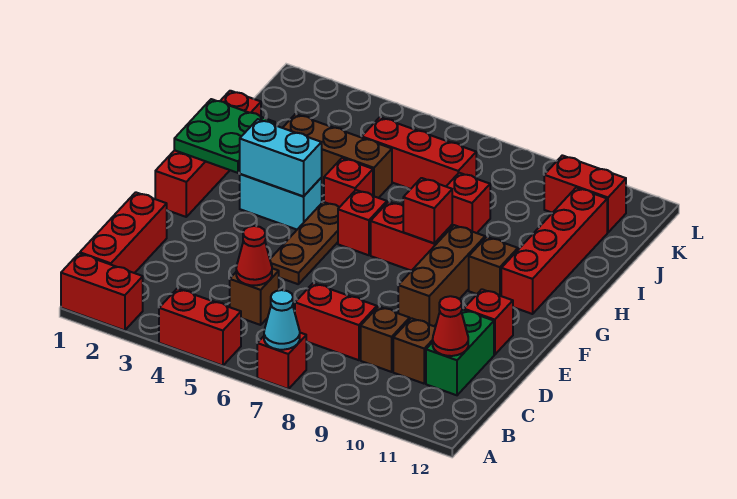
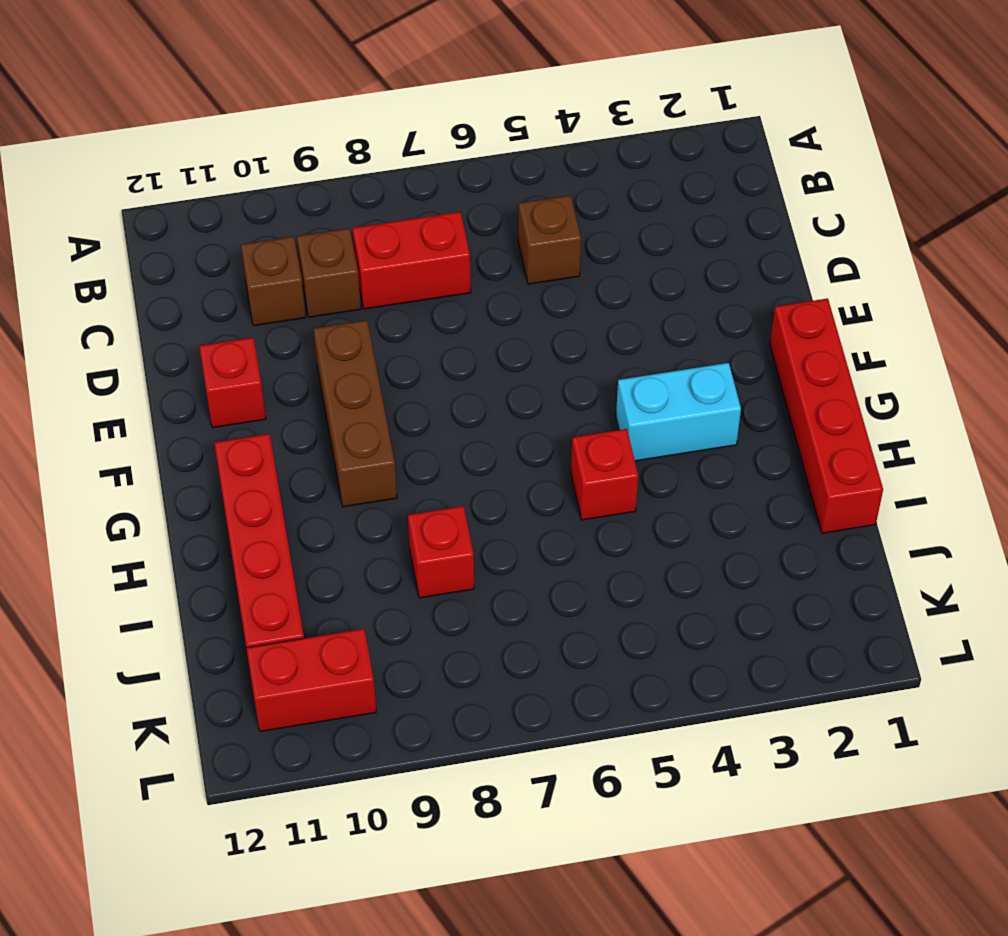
none -> red 1x2 brick [61,253,143,331]
none -> red 1x2 brick [159,289,241,366]
none -> red 1x1 brick [257,333,306,389]

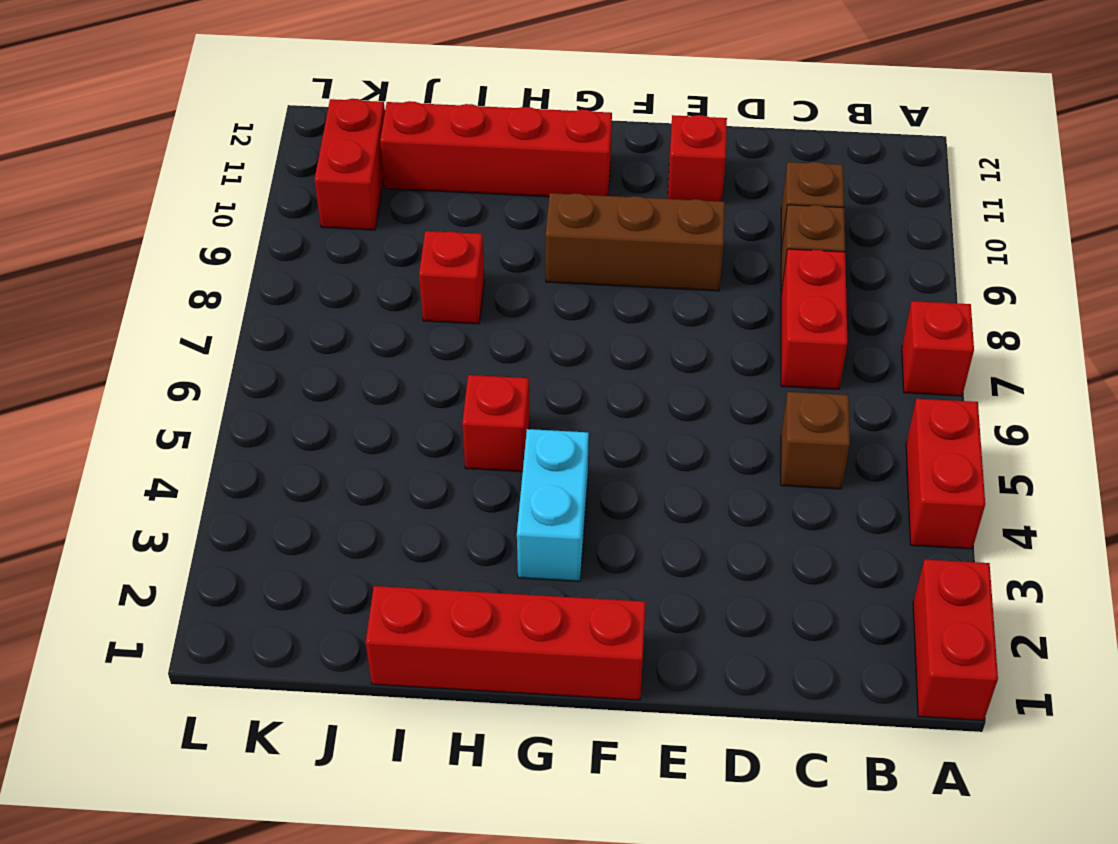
none -> red 1x3 brick [80,192,167,273]
none -> green 1x2 brick [426,310,494,395]
none -> brown 1x3 plate [270,202,339,284]

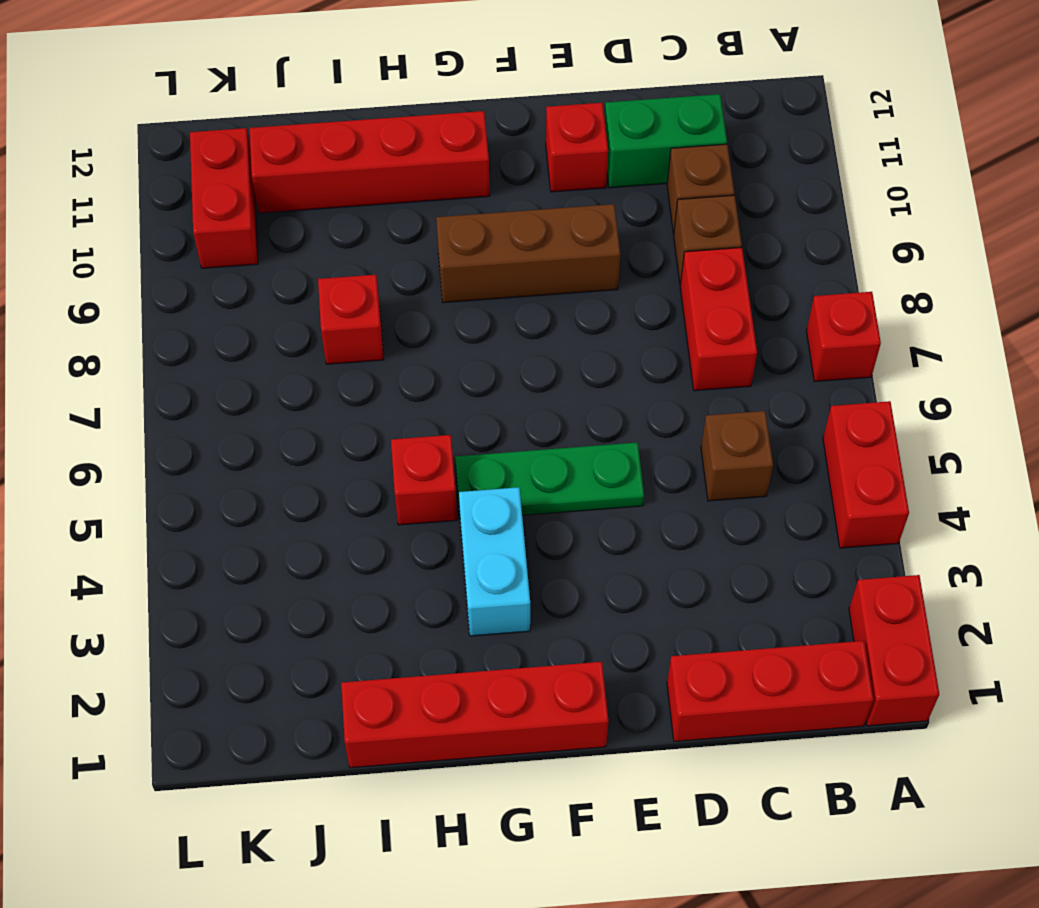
green 1x3 plate [455,442,644,515] -> brown 1x3 plate [270,202,339,284]
none -> red 1x1 brick [338,190,387,255]
none -> red 1x2 brick [371,202,452,271]
none -> brown 1x1 brick [469,237,518,296]

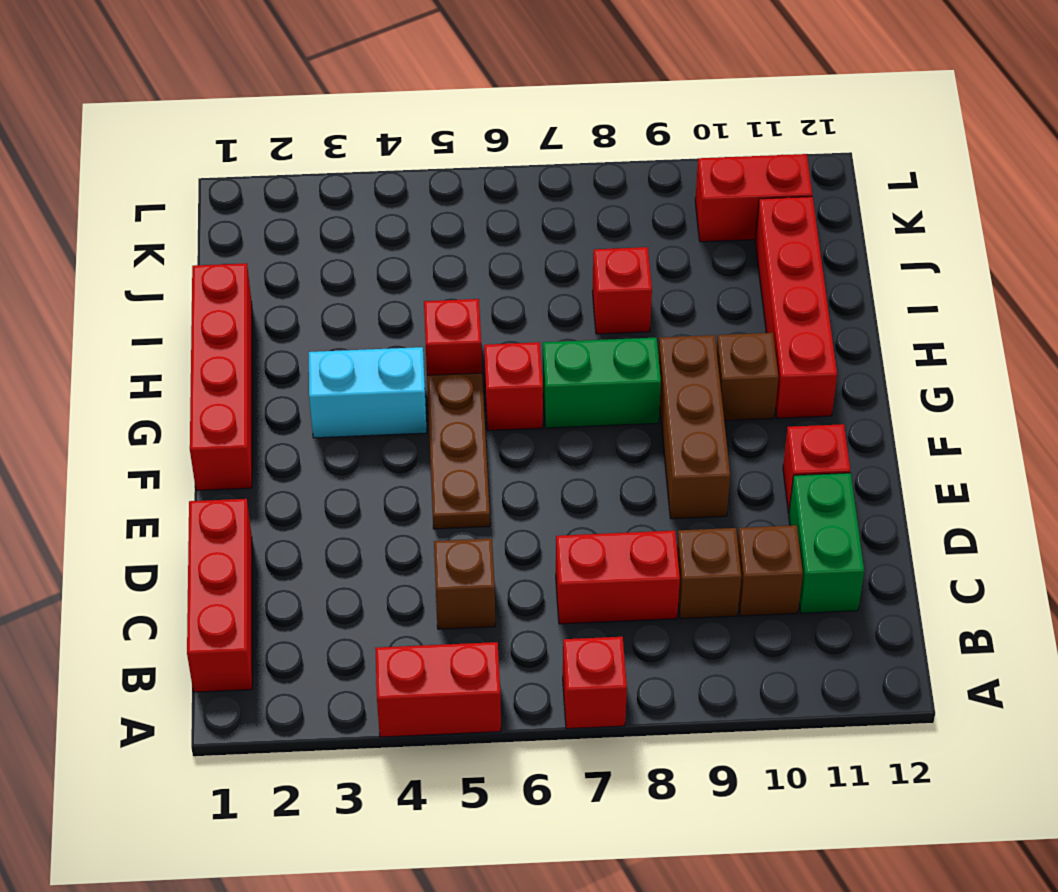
green 1x2 brick [543,338,661,428] -> red 1x2 brick [371,202,452,271]
none -> red 1x2 brick [61,253,143,331]
none -> brown 1x3 brick [283,114,392,198]
none -> red 1x3 brick [362,117,476,189]

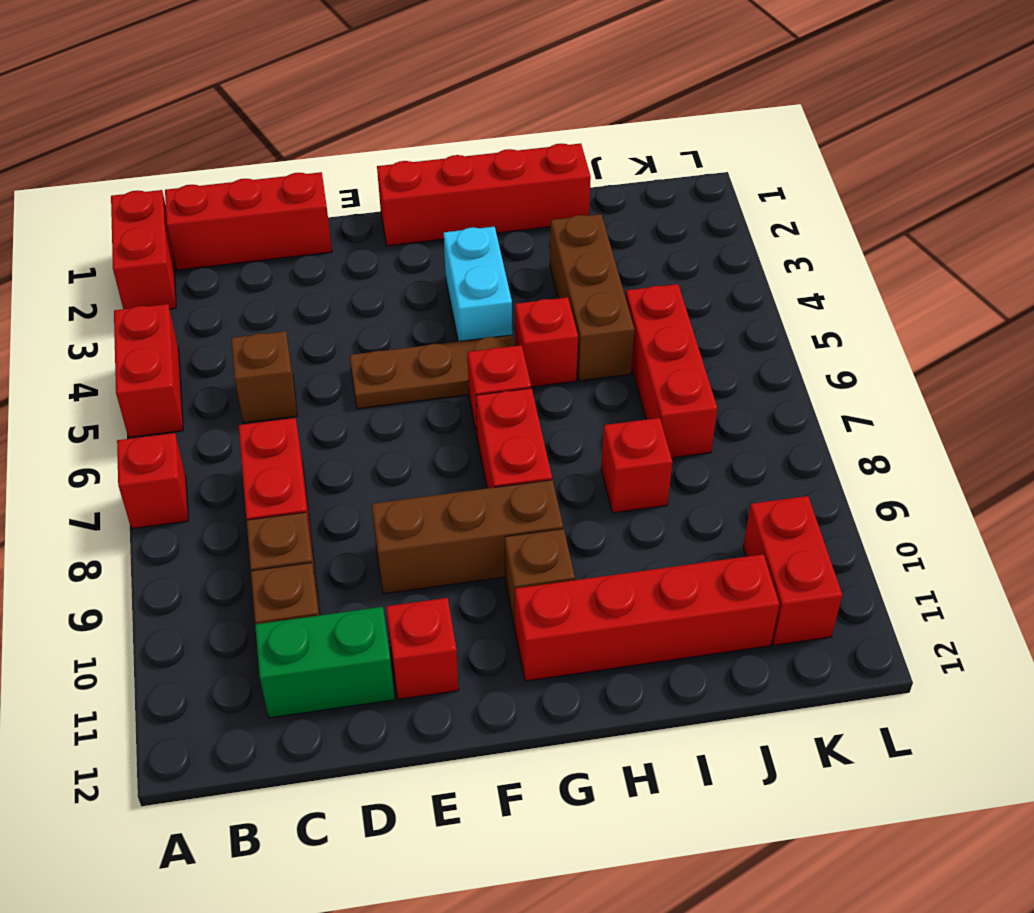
none -> cyan 1x1 cone [264,290,300,350]
none -> red 1x1 cone [236,226,272,285]
none -> red 1x1 cone [433,296,468,356]

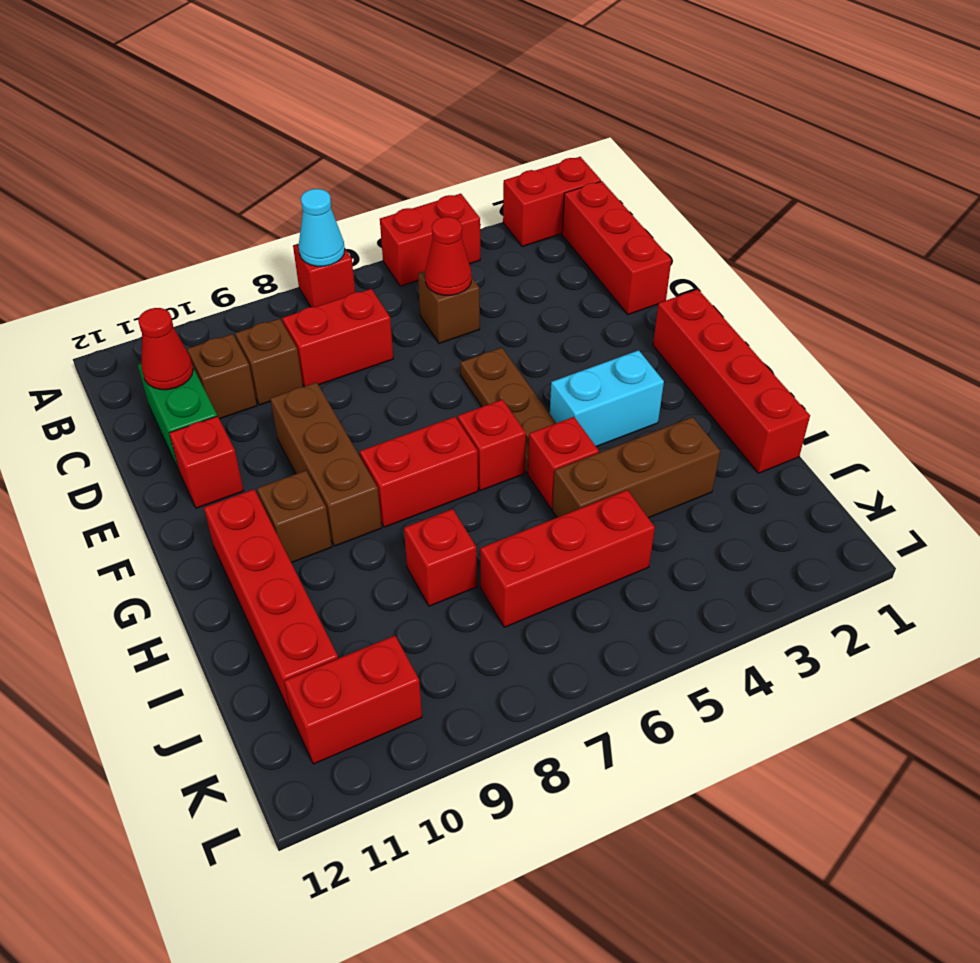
none -> green 2x2 plate [174,99,275,173]
none -> cyan 1x2 brick [240,119,322,197]
none -> red 1x1 brick [403,178,452,243]

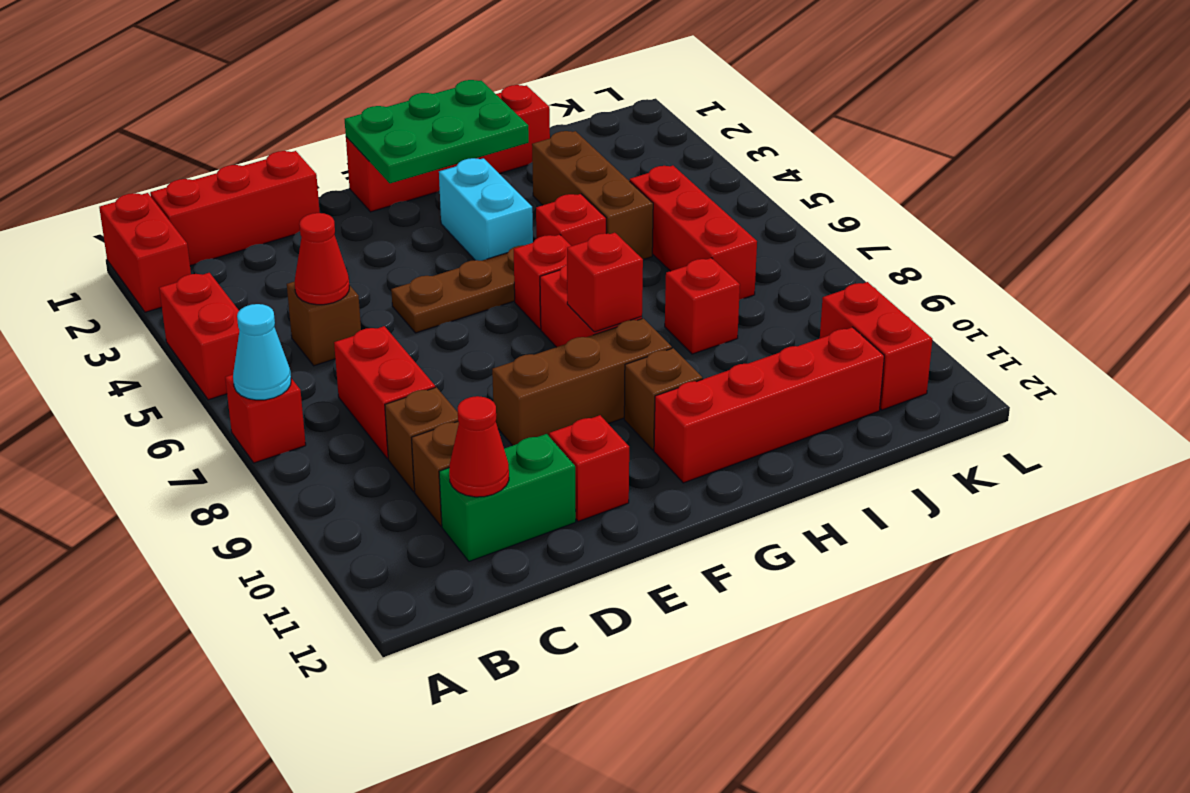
green 2x3 plate [345,80,529,183] -> green 2x2 plate [174,99,275,173]
none -> cyan 1x2 brick [240,119,322,197]

